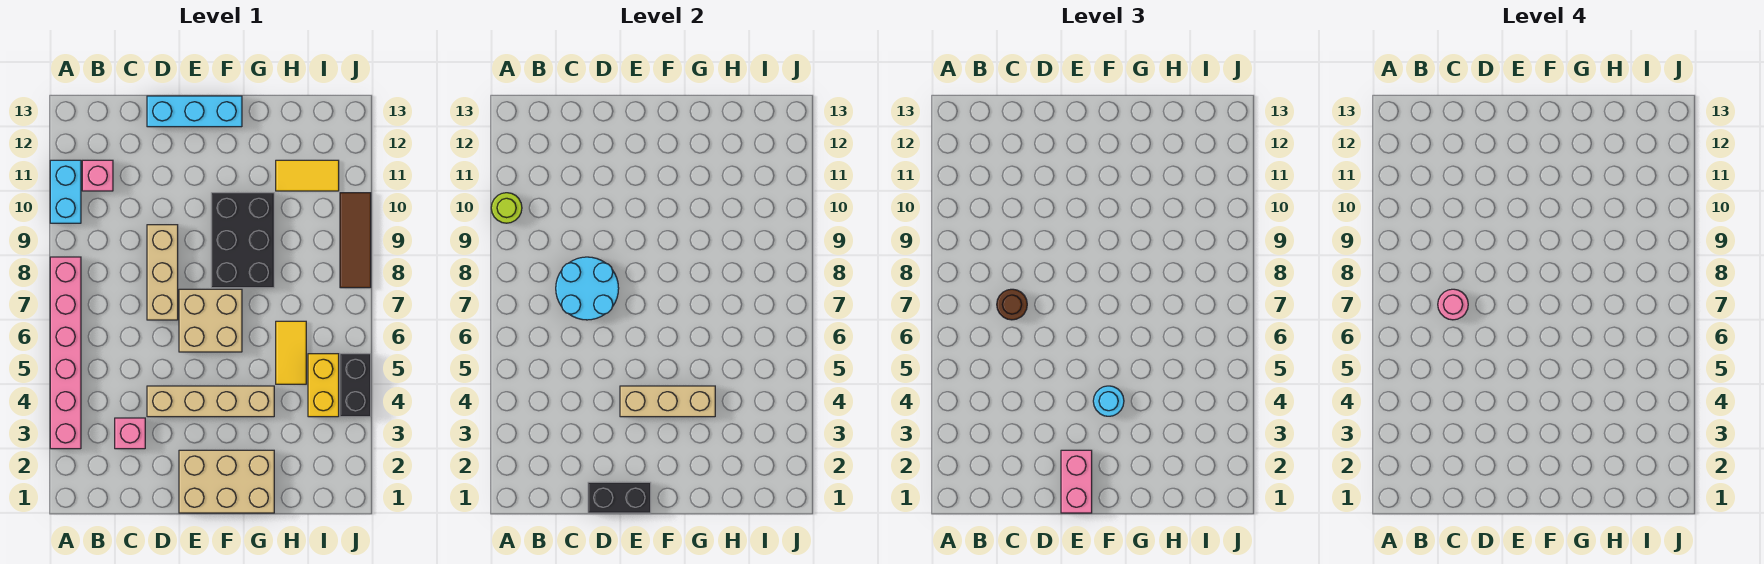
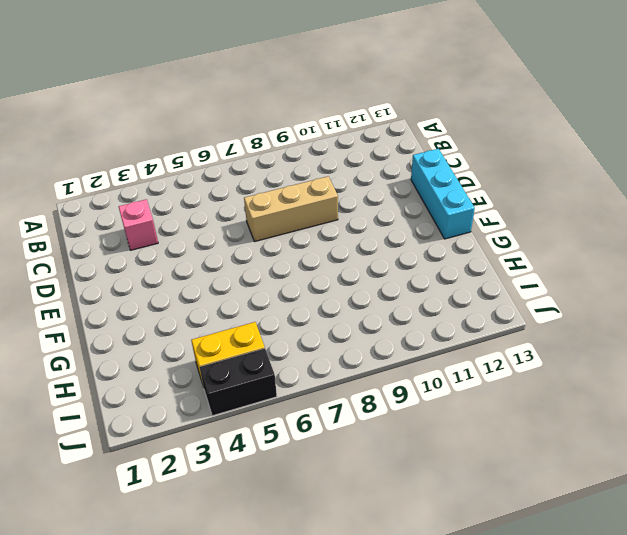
none -> pink 1x6 brick [50,257,81,449]
none -> cyan 1x2 brick [50,160,81,223]
none -> pink 1x1 brick [82,160,113,191]

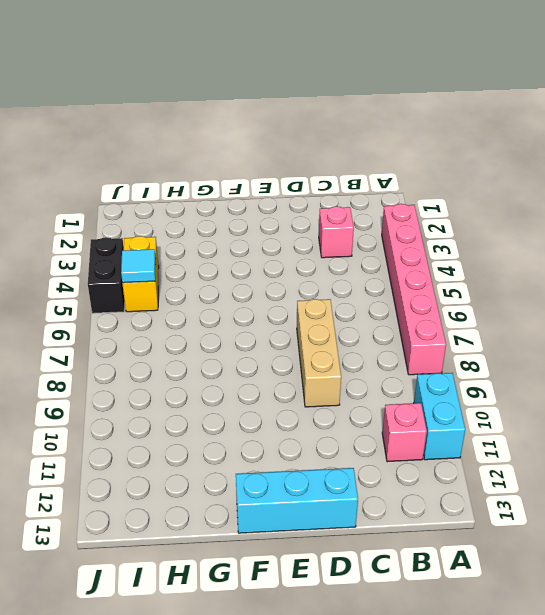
cyan 1x1 tile [121,249,156,283] -> none
none -> tan 1x4 brick [147,386,274,417]
none -> tan 2x3 brick [179,450,274,513]
none -> tan 2x2 brick [179,289,242,352]

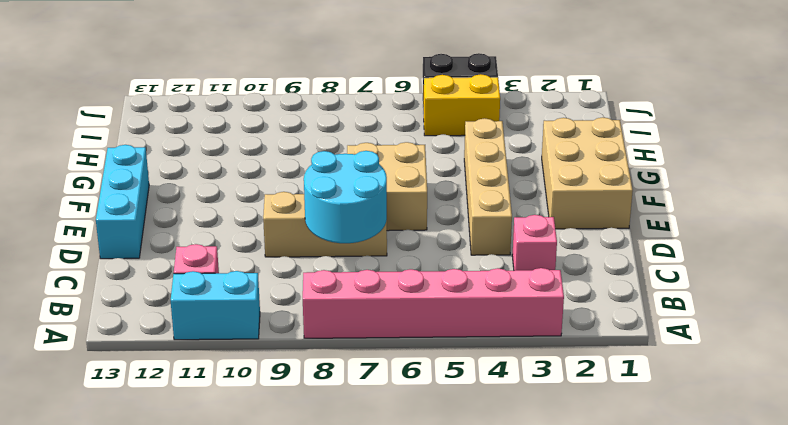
none -> black 2x3 brick [211,193,274,288]
none -> yellow 1x2 tile [276,321,306,384]
none -> yellow 1x2 tile [276,160,339,191]

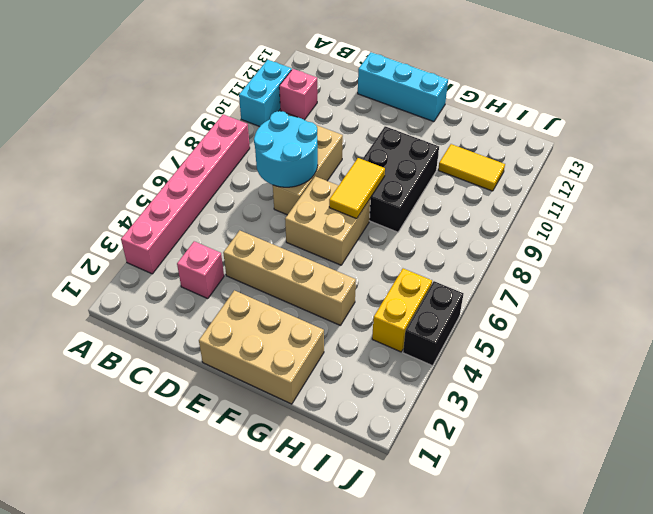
yellow 1x2 tile [329,158,385,219] -> yellow 1x2 tile moved to [276,321,306,384]
none -> brown 1x3 tile [340,193,371,288]
none -> lime 1x1 round brick [491,193,522,223]
none -> black 1x2 brick [588,482,651,513]

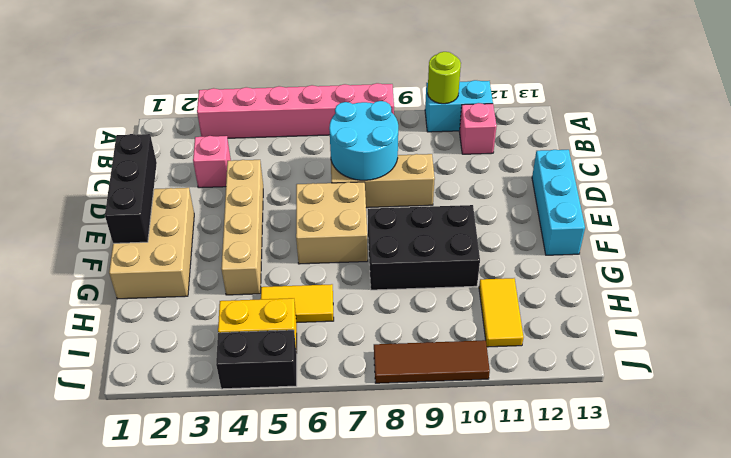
black 1x3 brick [105,134,157,243] -> black 1x2 brick [588,482,651,513]
none -> tan 1x3 brick [620,386,715,417]
none -> brown 1x1 round brick [997,289,1027,320]
none -> pink 1x2 brick [1061,450,1092,513]

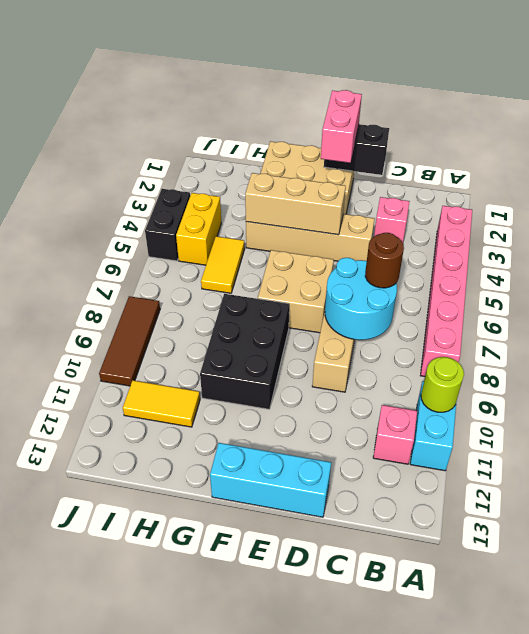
none -> cyan 1x1 round brick [1093,386,1124,416]
none -> pink 1x1 round brick [1438,289,1468,320]

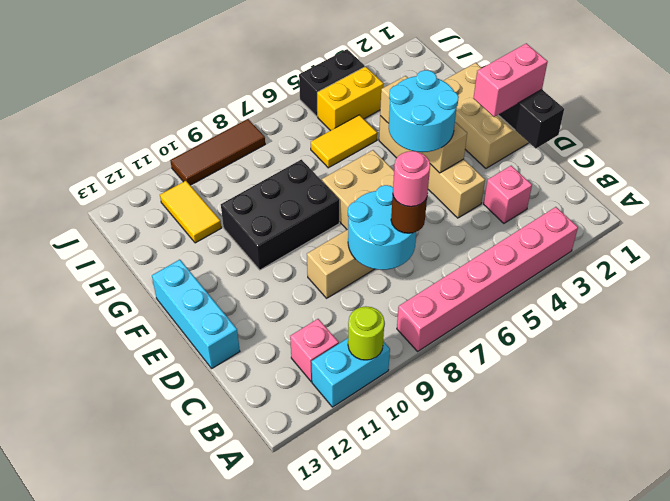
cyan 2x2 round brick [389,70,459,152] -> cyan 1x1 round brick [1093,386,1124,416]

